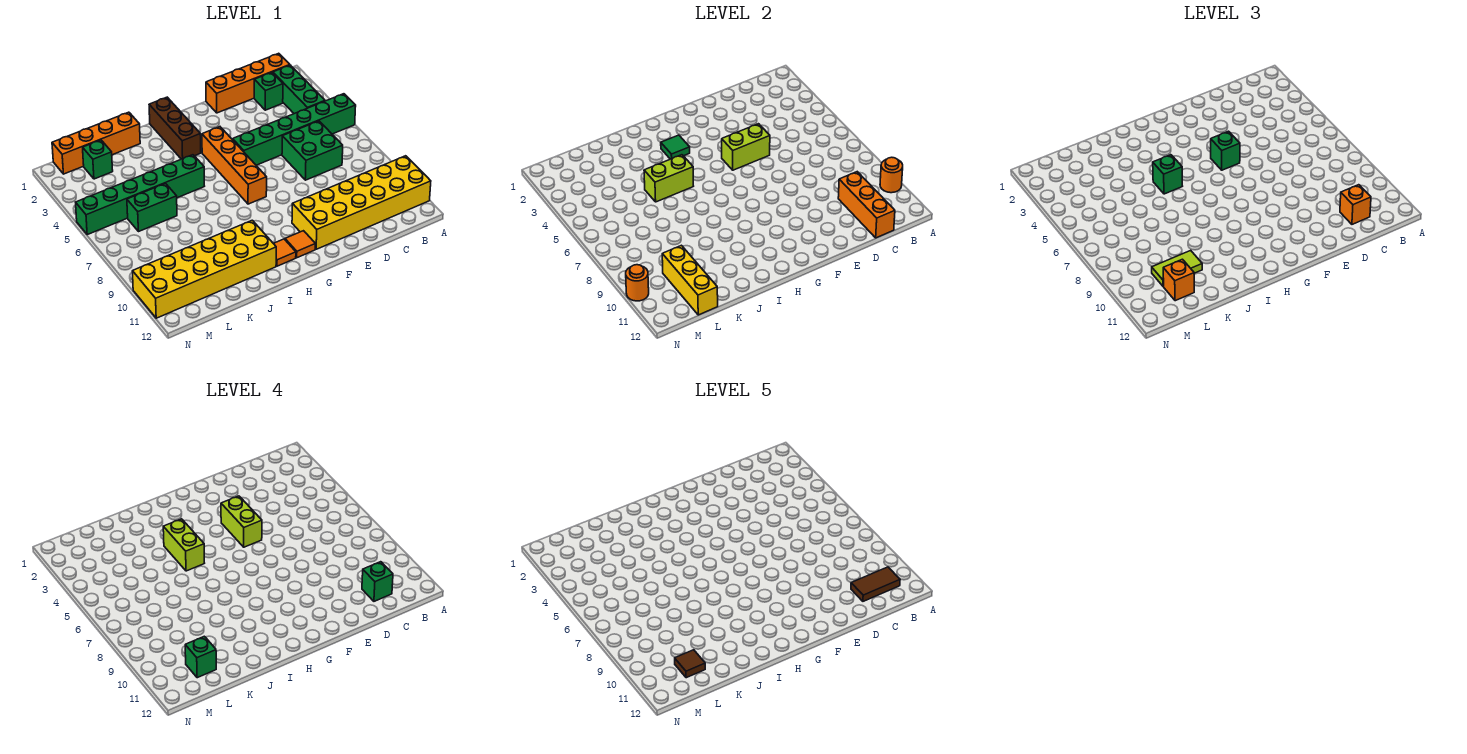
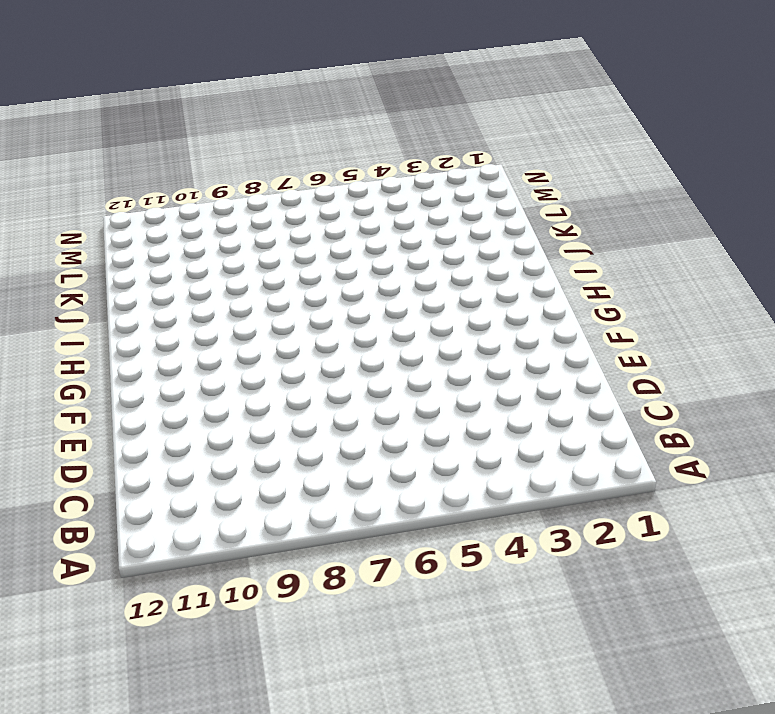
none -> green 1x6 brick [233,94,356,165]
none -> yellow 2x6 brick [292,156,431,249]
none -> orange 1x4 brick [206,53,290,113]
none -> green 1x3 brick [273,65,325,114]

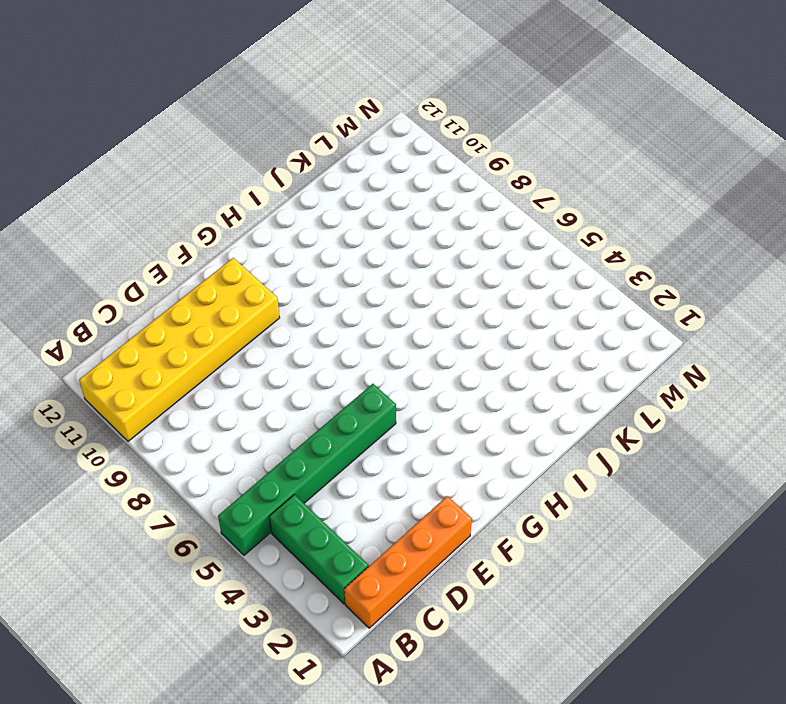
none -> green 1x1 brick [254,73,283,110]
none -> green 2x2 brick [282,121,343,180]
none -> orange 1x4 brick [202,127,267,204]
none -> orange 1x1 tile [285,231,315,258]

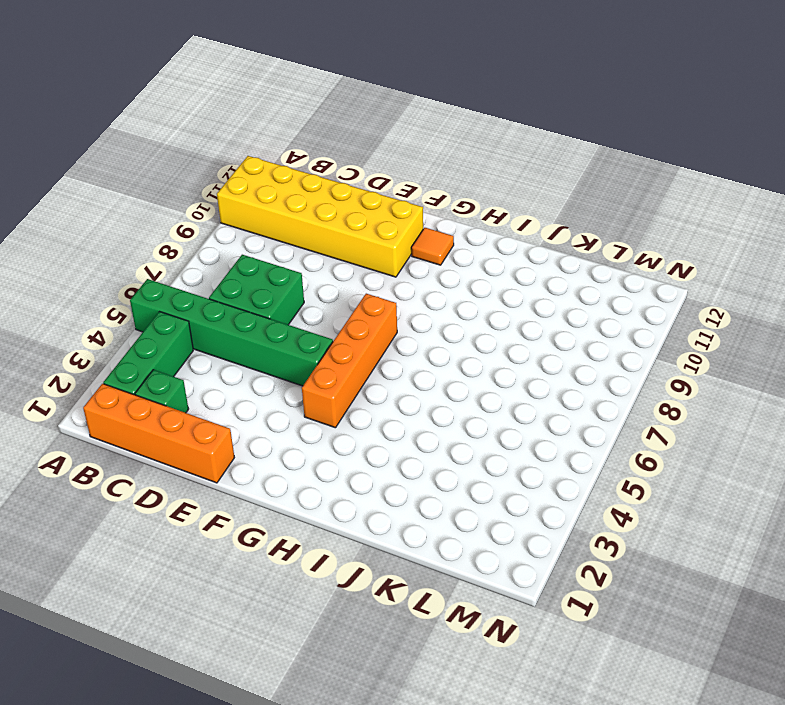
none -> brown 1x3 brick [149,97,201,159]
none -> orange 1x1 tile [273,239,296,266]
none -> green 1x6 brick [76,155,204,235]
none -> yellow 2x6 brick [132,220,276,318]

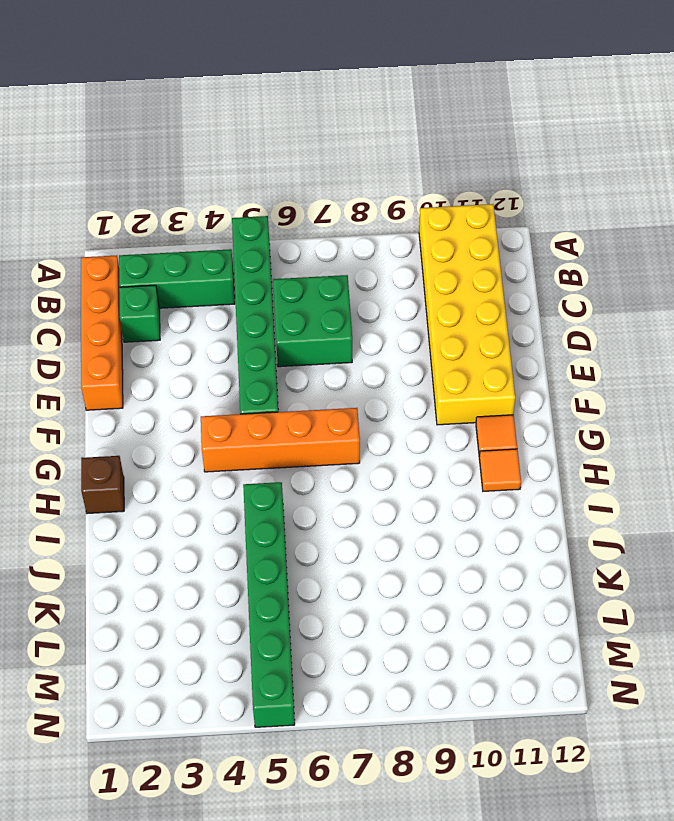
brown 1x1 brick [81,456,124,514] -> brown 1x3 brick [149,97,201,159]
none -> yellow 2x6 brick [132,220,276,318]
none -> orange 1x4 brick [52,112,140,174]
none -> green 1x2 brick [127,183,177,231]
none -> green 1x1 brick [83,140,113,179]

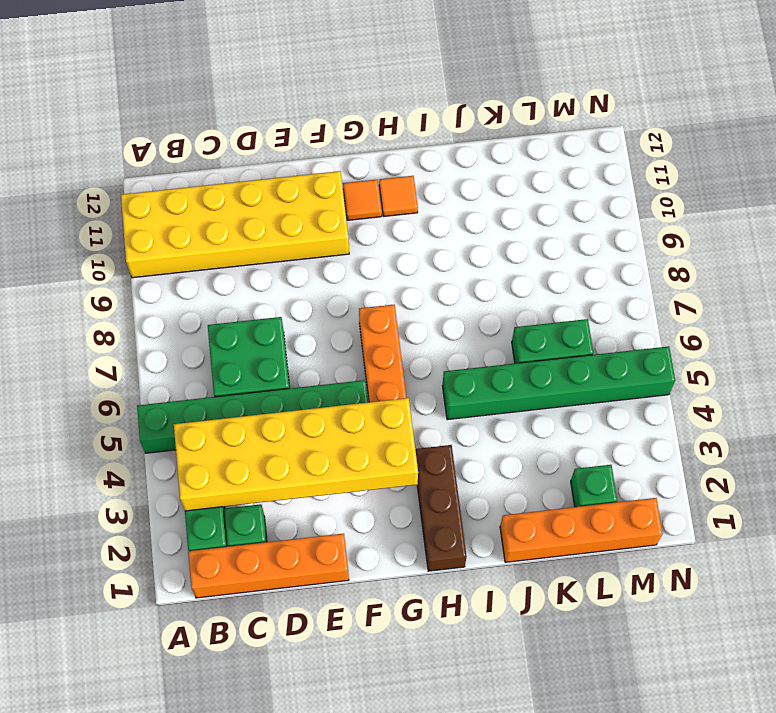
yellow 2x6 brick [174,398,418,511] -> yellow 2x6 brick moved to [132,220,276,318]
none -> orange 1x1 round brick [880,157,903,193]
none -> orange 1x3 brick [838,172,895,238]
none -> lime 1x2 brick [722,124,770,170]
none -> green 1x1 tile [661,135,690,159]

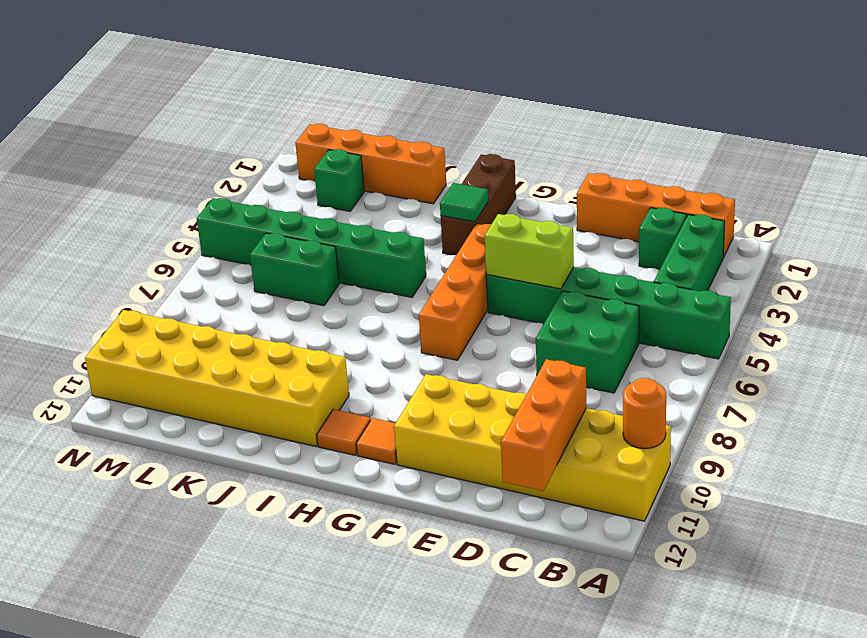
none -> lime 1x2 brick [644,155,693,202]
none -> yellow 1x3 brick [662,245,718,315]
none -> orange 1x1 round brick [626,265,649,301]
none -> orange 1x1 brick [1340,185,1371,224]

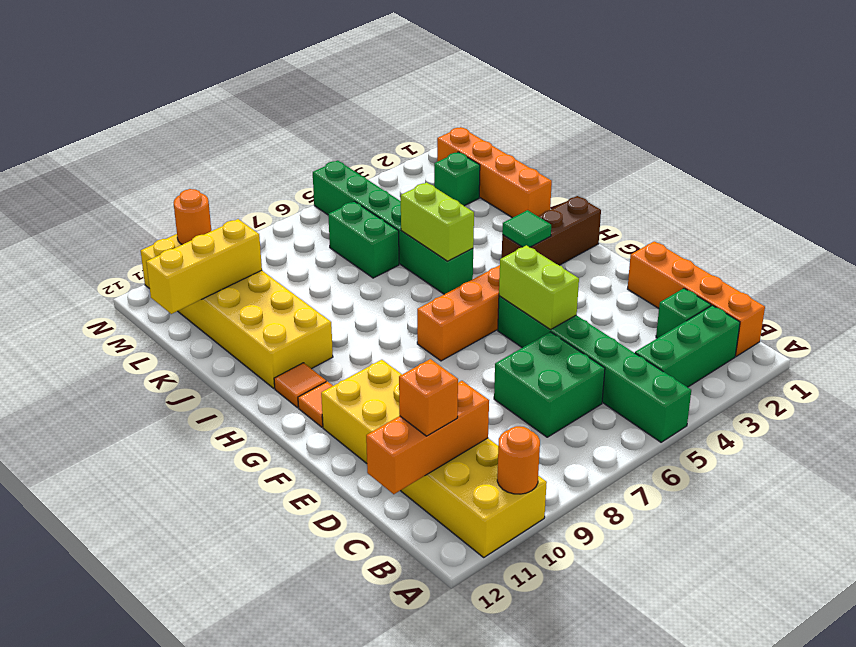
none -> green 1x1 brick [1211,131,1240,170]
none -> green 1x1 brick [1153,155,1182,194]
none -> lime 1x2 tile [1152,250,1202,287]
none -> orange 1x1 brick [1163,259,1194,301]

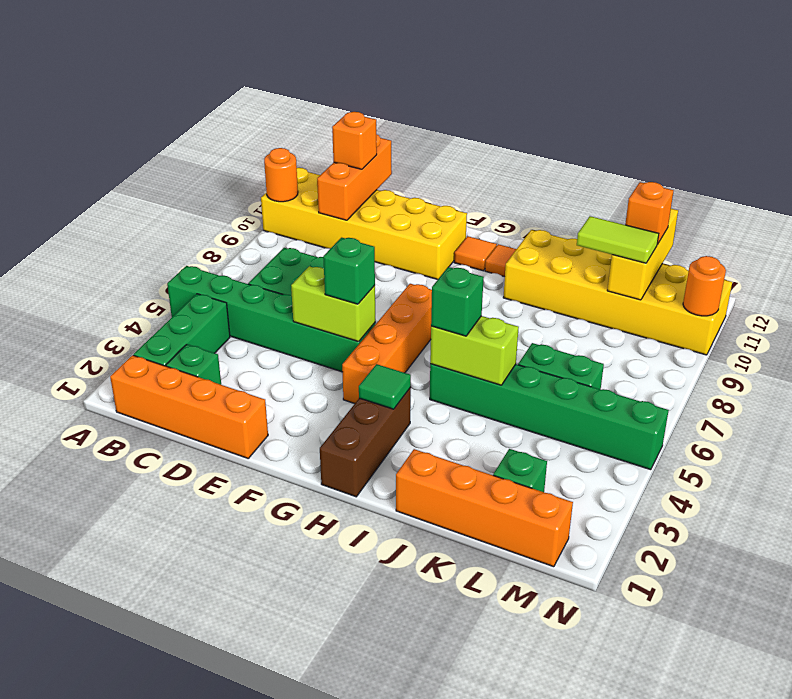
none -> green 1x1 brick [362,562,393,601]
none -> lime 1x2 brick [221,496,262,547]
none -> lime 1x2 brick [163,519,204,571]
none -> green 1x1 brick [185,636,216,678]

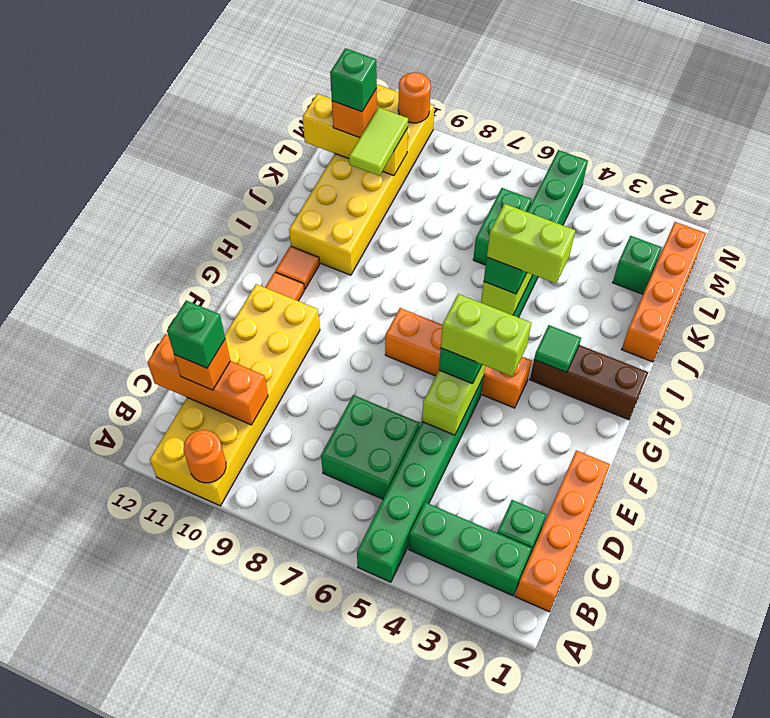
none -> brown 1x2 tile [851,567,900,601]
none -> brown 1x1 tile [675,650,705,678]

